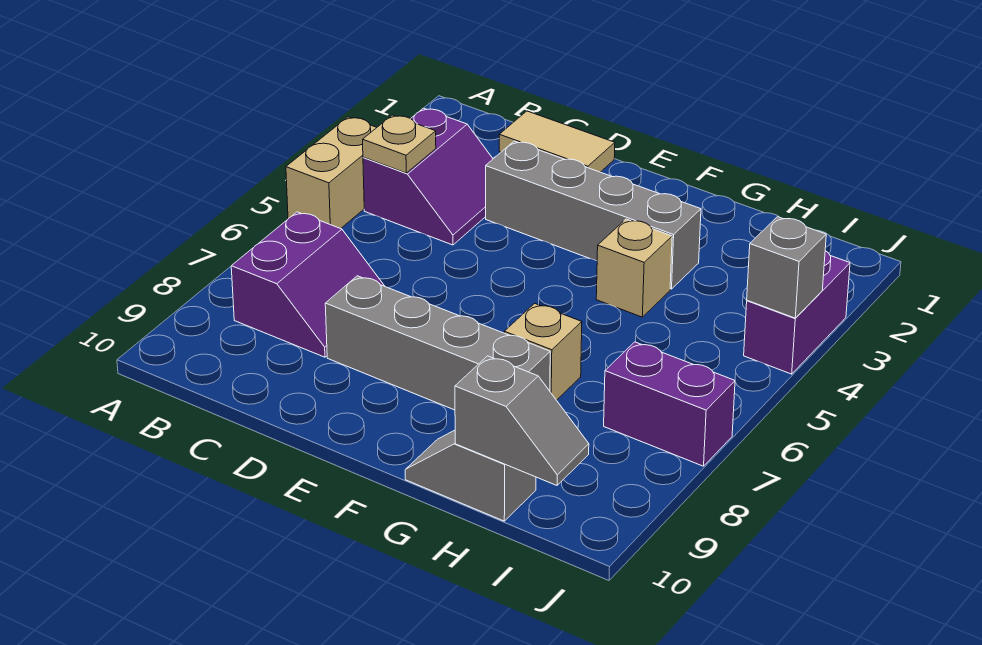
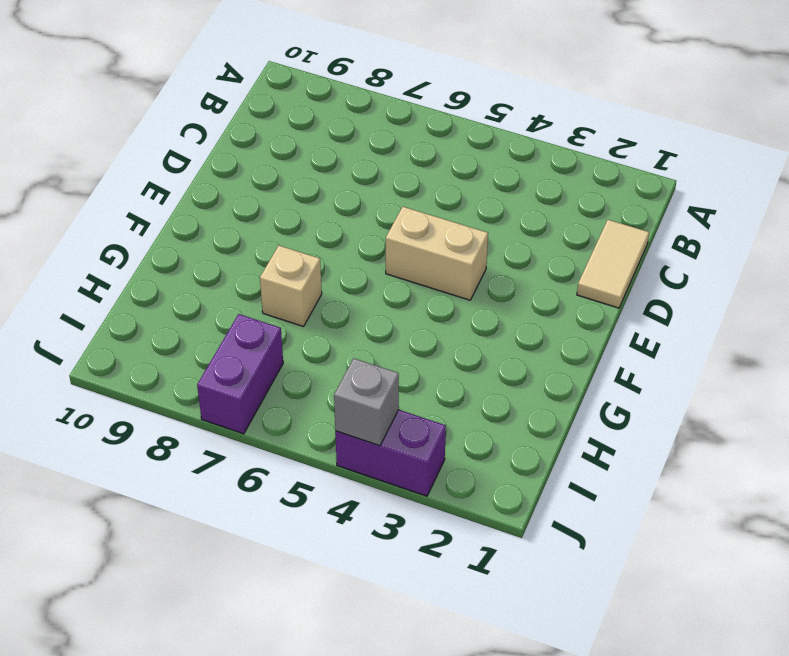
tan 1x2 brick [385,207,488,300] -> tan 1x2 brick moved to [286,117,377,229]
none -> purple 2x2 slope [363,108,493,245]
none -> purple 2x2 slope [231,212,384,357]
none -> grey 1x4 brick [486,141,701,289]

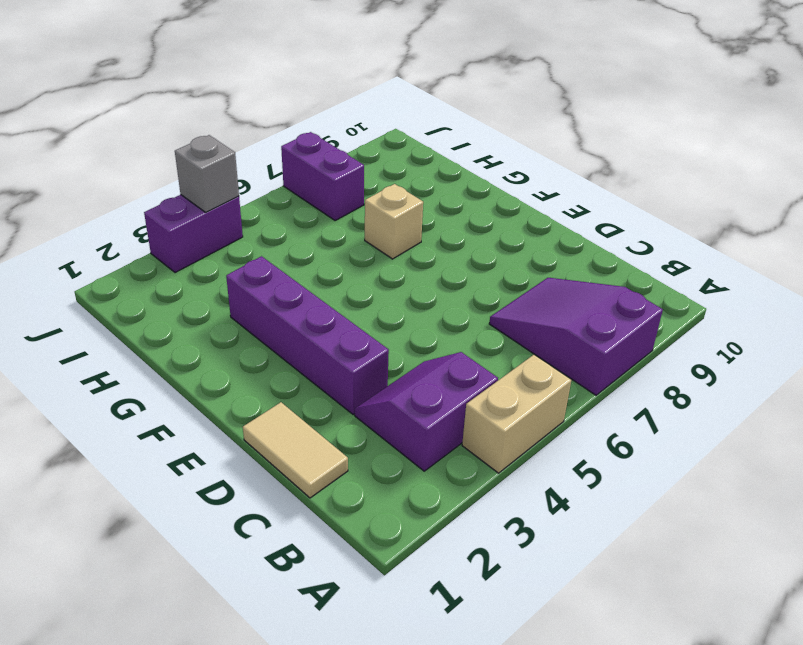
purple 2x3 slope [489,278,663,395] -> purple 2x2 slope [231,212,384,357]
purple 1x4 brick [226,256,389,415] -> grey 1x4 brick [486,141,701,289]
none -> grey 1x4 brick [325,276,550,410]
none -> tan 1x1 brick [596,219,672,317]
none -> grey 1x2 slope [405,430,536,521]

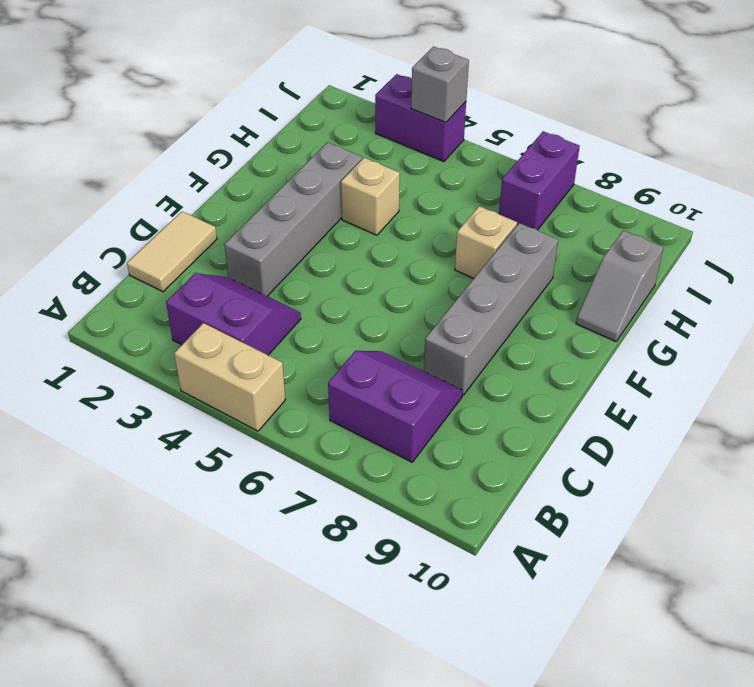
none -> tan 1x1 plate [363,115,436,173]
none -> grey 1x2 slope [455,356,589,485]

